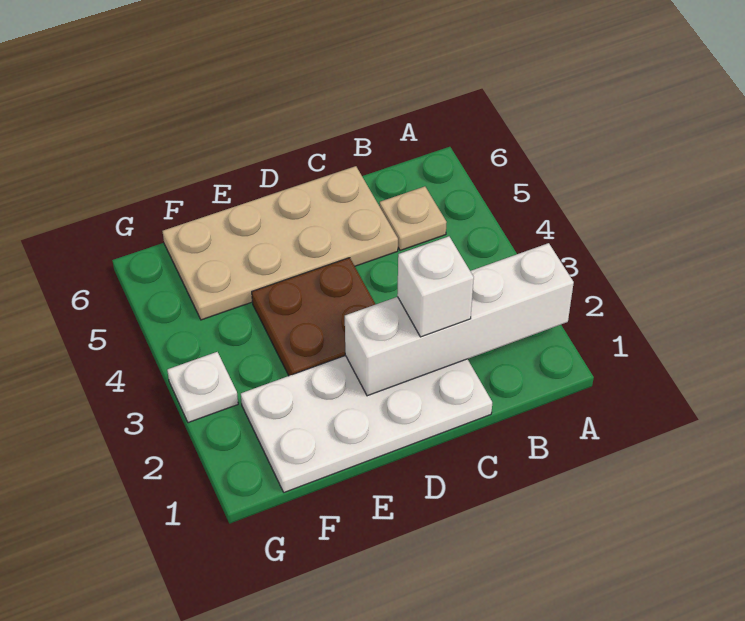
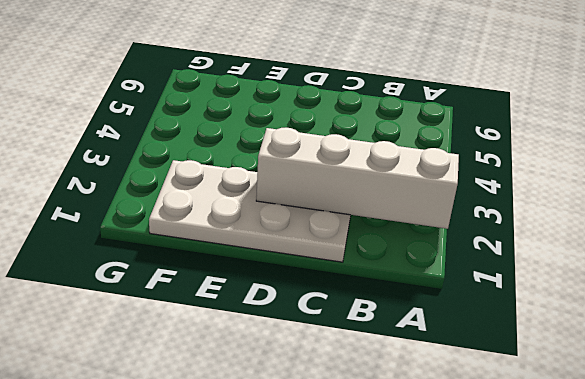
none -> tan 1x1 plate [380,186,447,250]
none -> tan 2x4 plate [163,166,398,320]

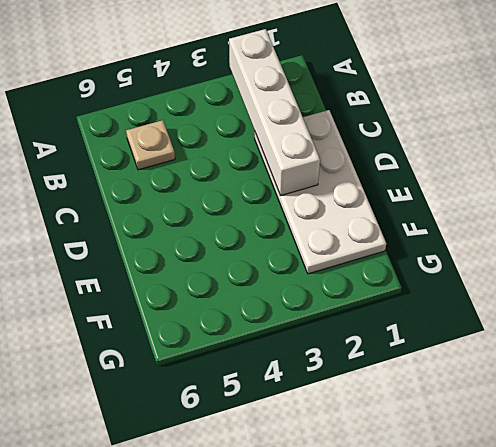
none -> tan 2x4 plate [163,166,398,320]
none -> brown 2x2 plate [252,258,376,376]

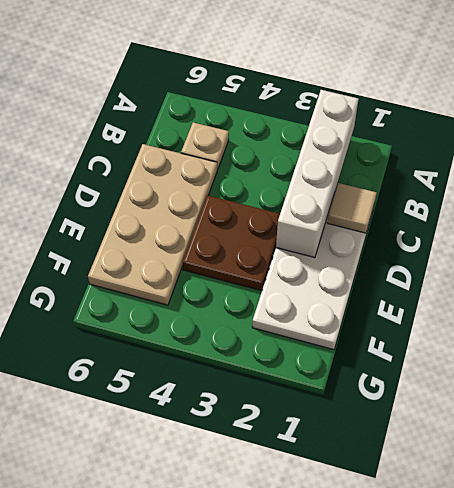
tan 1x1 tile [327,183,377,233] -> none
none -> white 1x1 plate [167,352,238,423]
none -> white 1x1 brick [397,236,474,337]

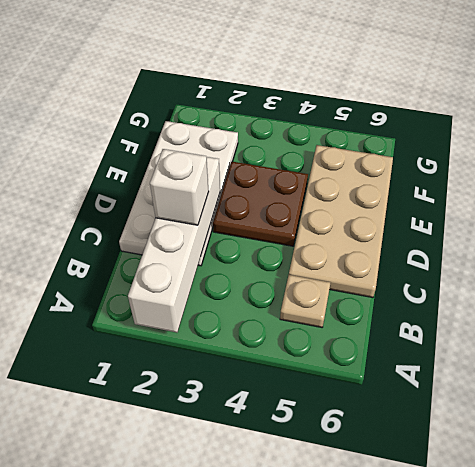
none -> white 1x1 plate [167,352,238,423]

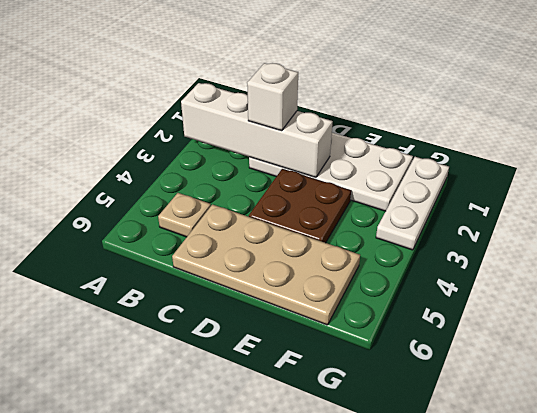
white 1x3 plate [376,157,449,250] -> white 1x1 plate [167,352,238,423]

